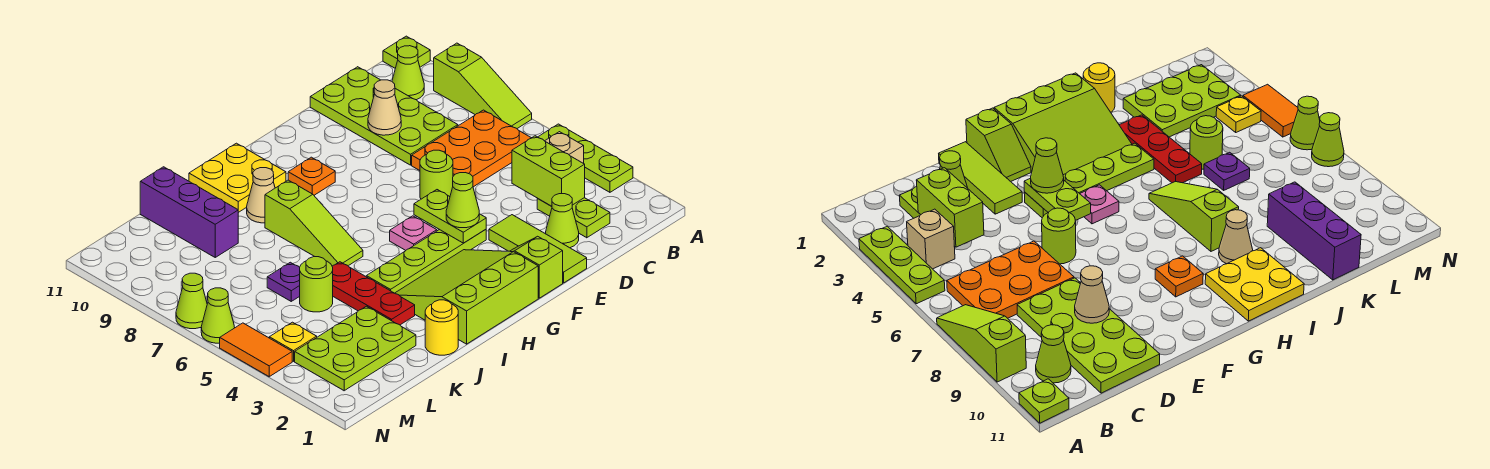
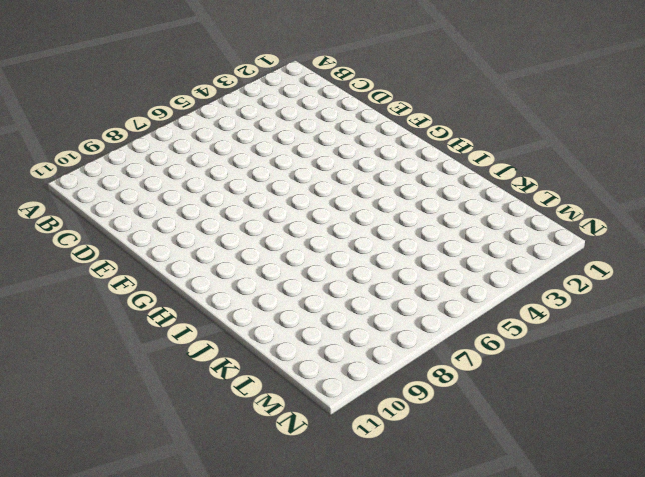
none -> lime 1x3 plate [538,124,633,192]
none -> lime 1x3 slope [434,43,532,128]
none -> lime 1x1 plate [383,36,430,68]
none -> tan 1x1 brick [545,132,584,163]

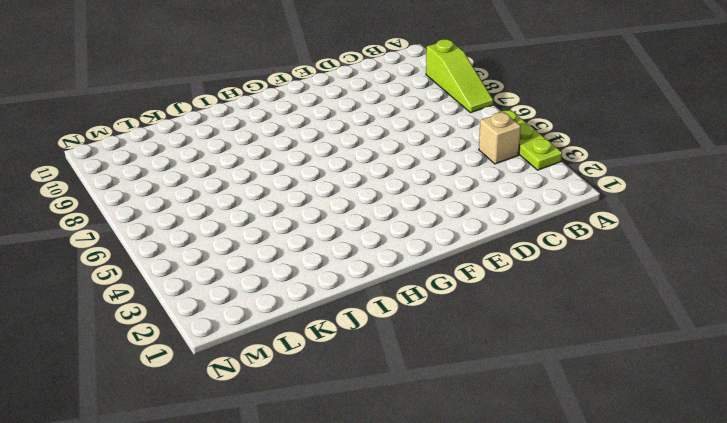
none -> lime 1x1 plate [383,36,430,68]
none -> orange 2x3 plate [412,110,531,187]
none -> lime 1x1 cone [392,46,424,100]
none -> lime 1x2 plate [537,198,610,238]

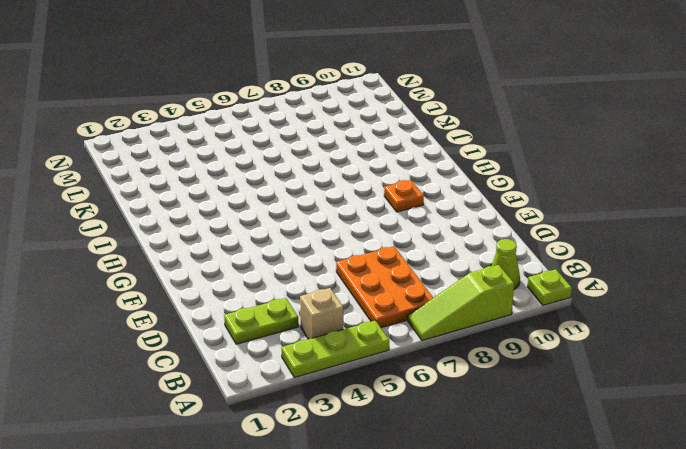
none -> lime 2x4 plate [310,67,458,165]
none -> lime 1x1 cone [546,194,579,248]
none -> lime 1x3 tile [489,215,587,283]
none -> lime 1x1 round brick [420,150,453,199]

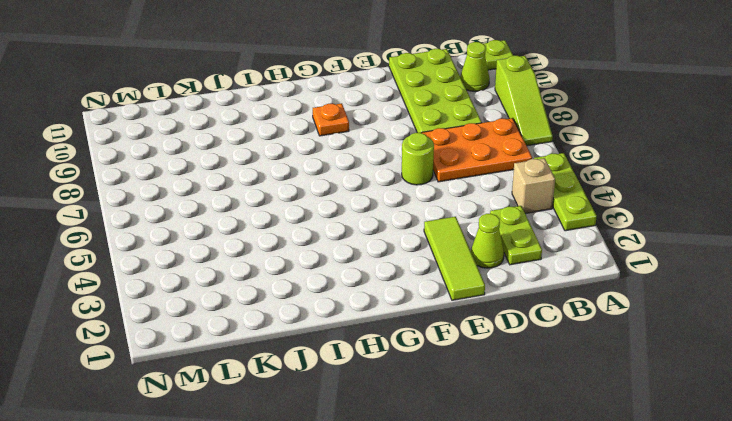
none -> lime 1x2 slope [510,236,563,298]
none -> lime 1x4 plate [366,229,486,293]
none -> lime 3x3 slope [395,250,538,344]
none -> pink 1x1 plate [390,216,437,250]

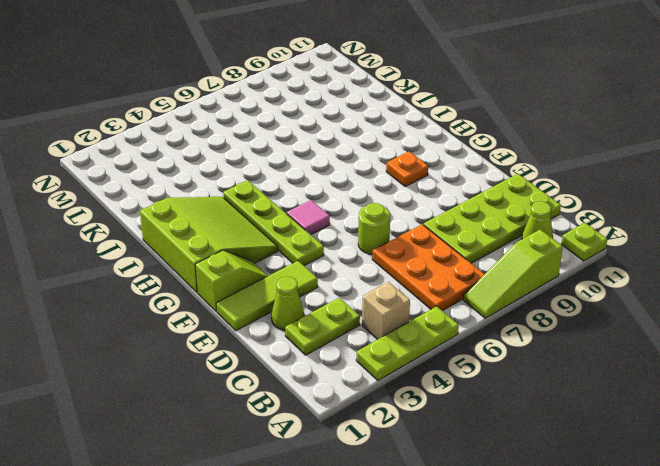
pink 1x1 tile [287,200,330,235] -> pink 1x1 plate [390,216,437,250]
none -> yellow 2x2 plate [189,143,286,212]
none -> lime 1x3 slope [265,180,363,266]
none -> tan 1x1 cone [247,168,275,223]
none -> yellow 1x1 round brick [425,300,458,355]

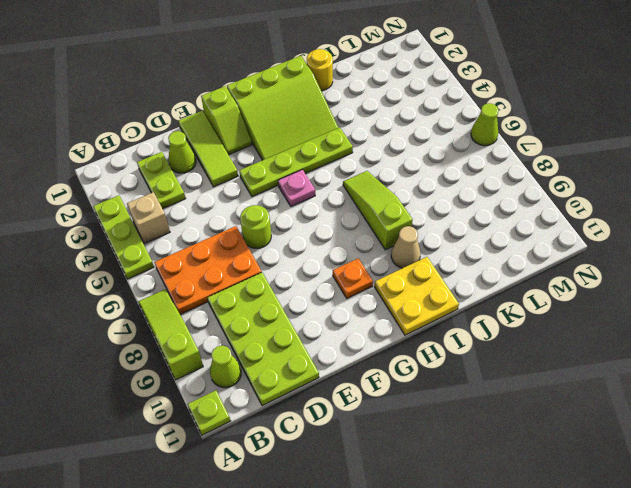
none -> red 1x3 plate [332,262,415,325]
none -> lime 2x3 plate [295,306,416,391]
none -> lime 1x1 round brick [300,257,333,312]
none -> purple 1x1 plate [267,262,300,301]

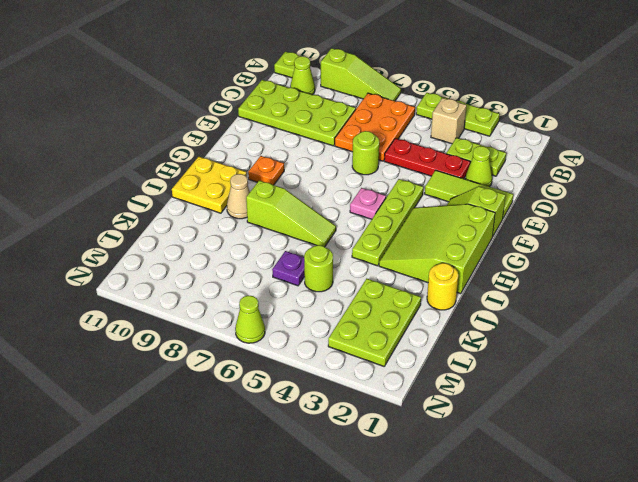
red 1x3 plate [384,138,470,179] -> red 1x3 plate moved to [332,262,415,325]
none -> purple 1x3 brick [140,167,238,257]
none -> yellow 1x1 plate [269,322,317,361]
none -> orange 1x2 tile [220,323,292,377]
none -> lime 1x1 cone [176,273,207,329]

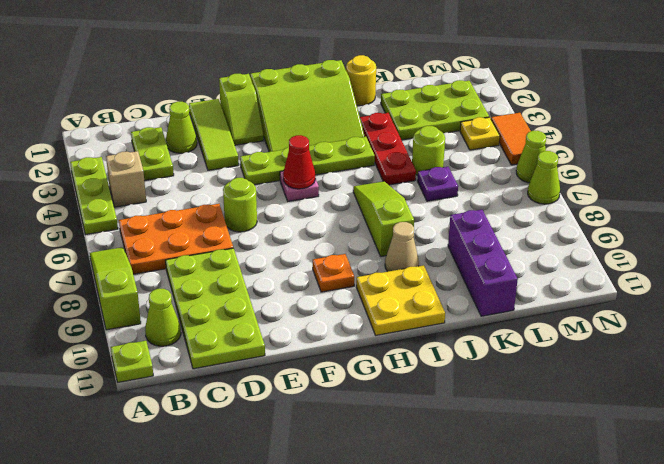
red 1x1 cone [283,135,315,189] -> none
none -> lime 1x2 brick [512,136,585,206]
none -> tan 1x1 cone [368,80,401,135]
none -> lime 1x2 plate [414,190,486,243]
none -> lime 1x1 cone [446,173,479,228]

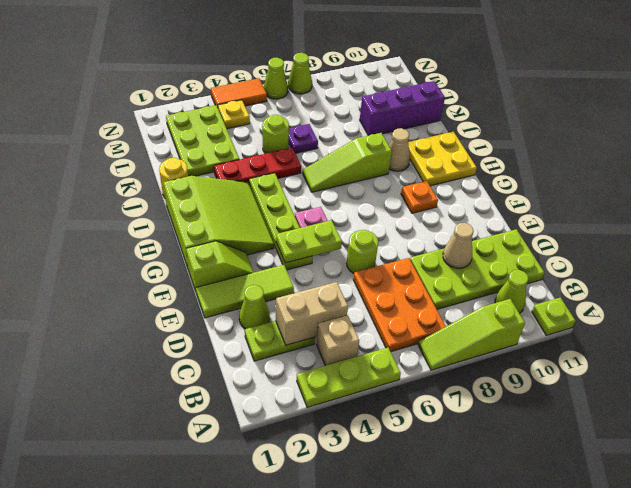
tan 1x2 brick [276,282,348,345] -> lime 1x2 brick [512,136,585,206]
none -> lime 1x1 cone [446,173,479,228]

